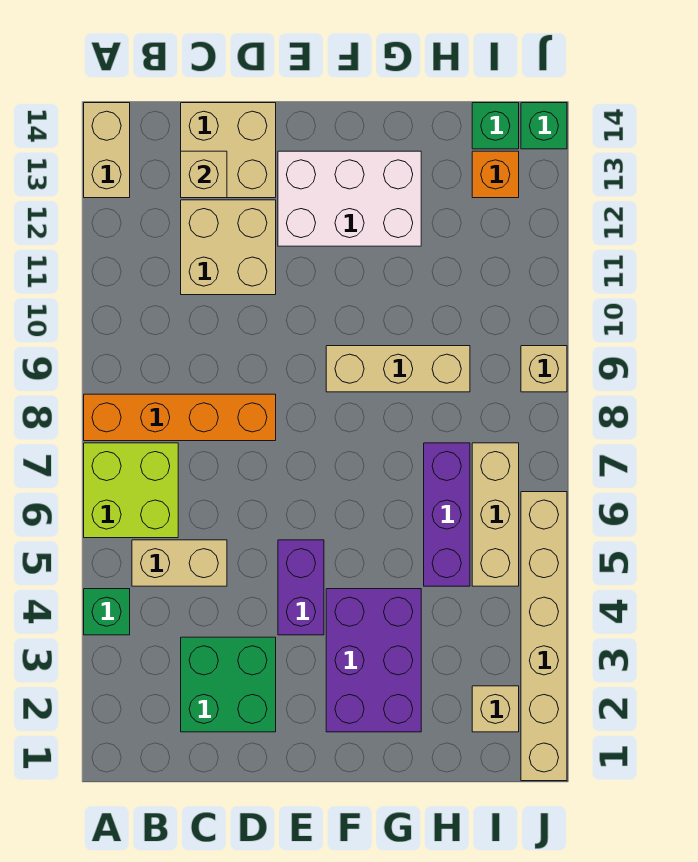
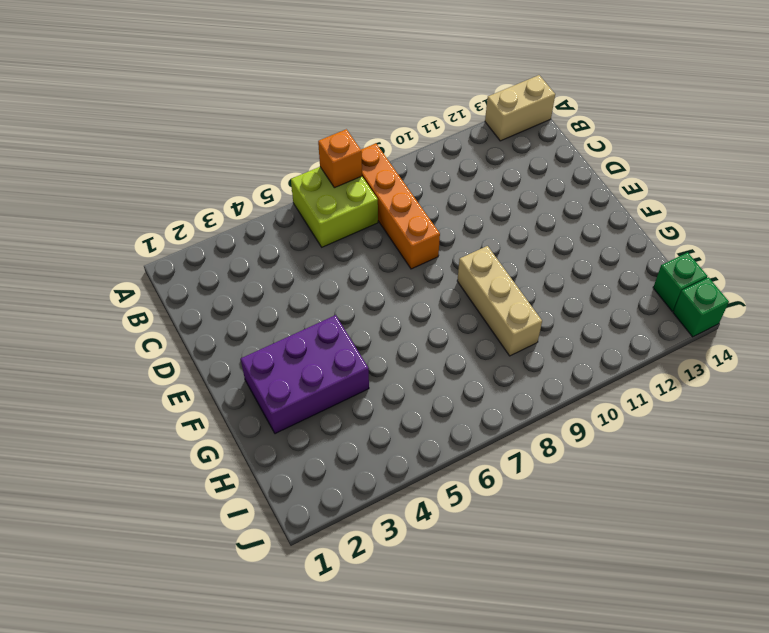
orange 1x1 brick [318,129,362,188] -> orange 1x1 brick moved to [472,151,519,198]
none -> green 1x1 brick [84,589,130,635]
none -> tan 1x2 brick [132,540,227,586]
none -> green 2x2 brick [181,637,276,732]

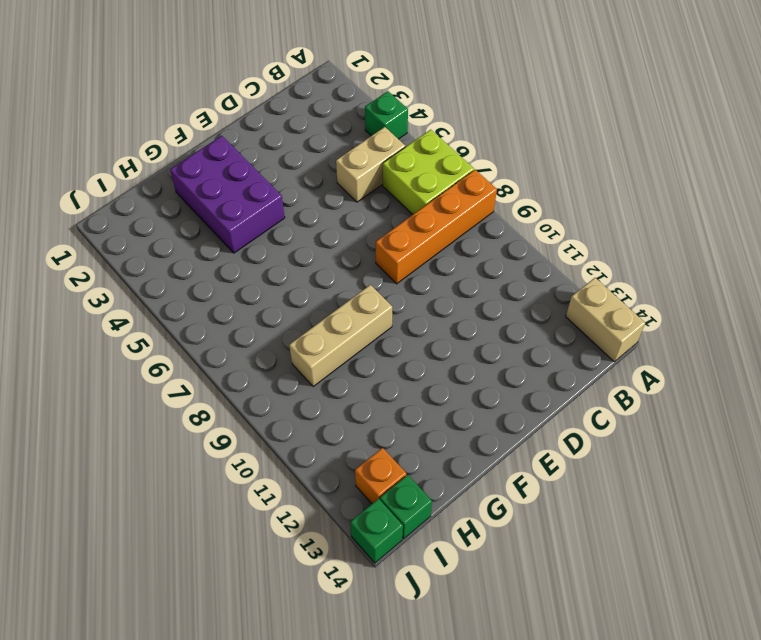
none -> green 2x2 brick [181,637,276,732]
none -> tan 2x2 brick [181,200,276,295]
none -> tan 2x2 brick [181,103,276,198]

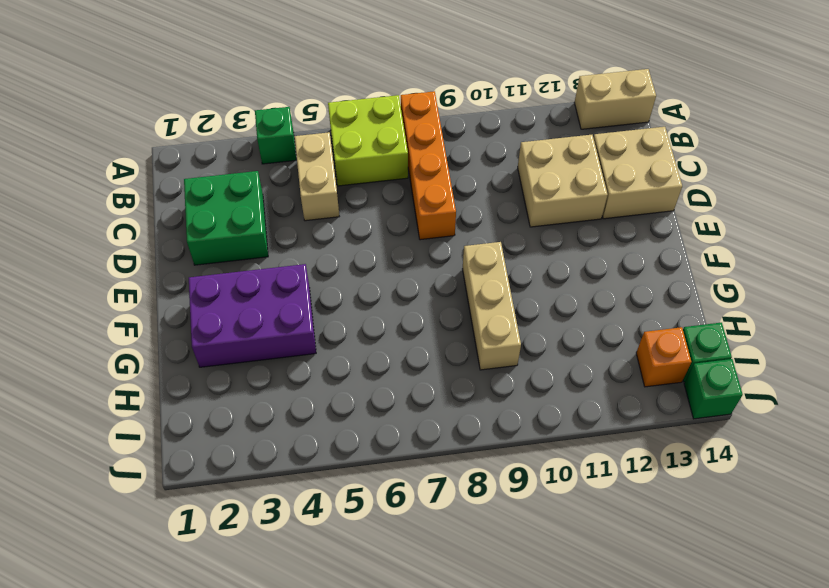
none -> purple 1x2 brick [278,540,324,635]
none -> white 2x3 brick [278,151,421,246]
none -> purple 1x3 brick [424,443,470,586]

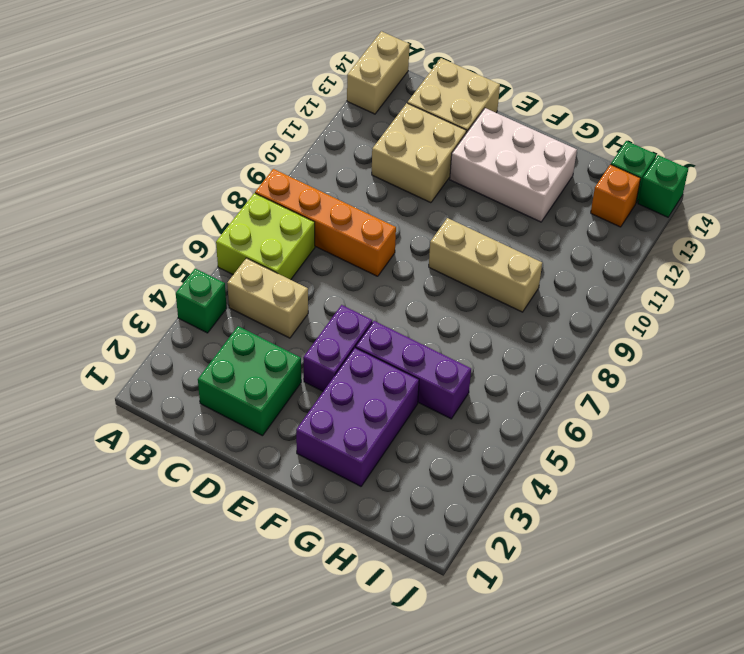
purple 1x3 brick [356,321,471,419] -> purple 1x3 brick turned to [424,443,470,586]
none -> tan 1x1 brick [472,686,519,732]
none -> tan 1x3 brick [472,443,519,586]
none -> tan 1x6 brick [521,492,567,781]

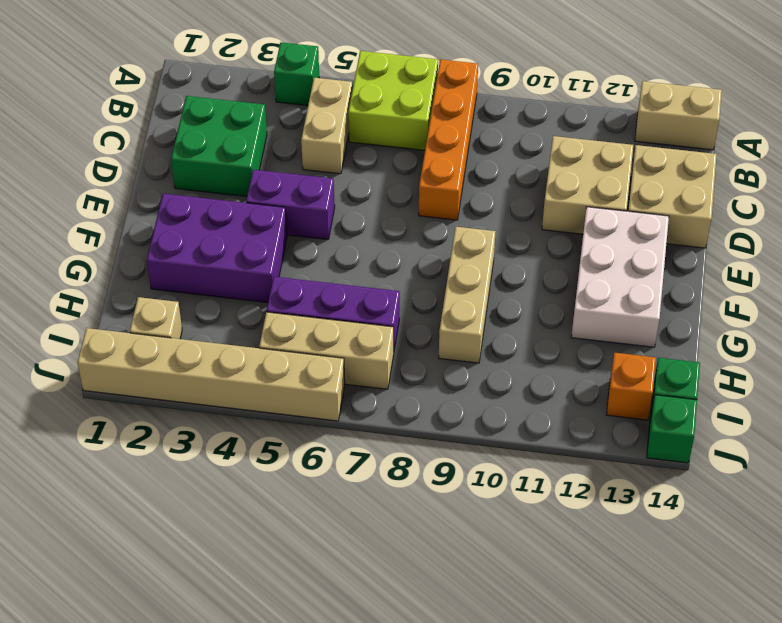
none -> tan 1x1 brick [521,346,567,392]
none -> tan 1x1 brick [181,151,227,198]

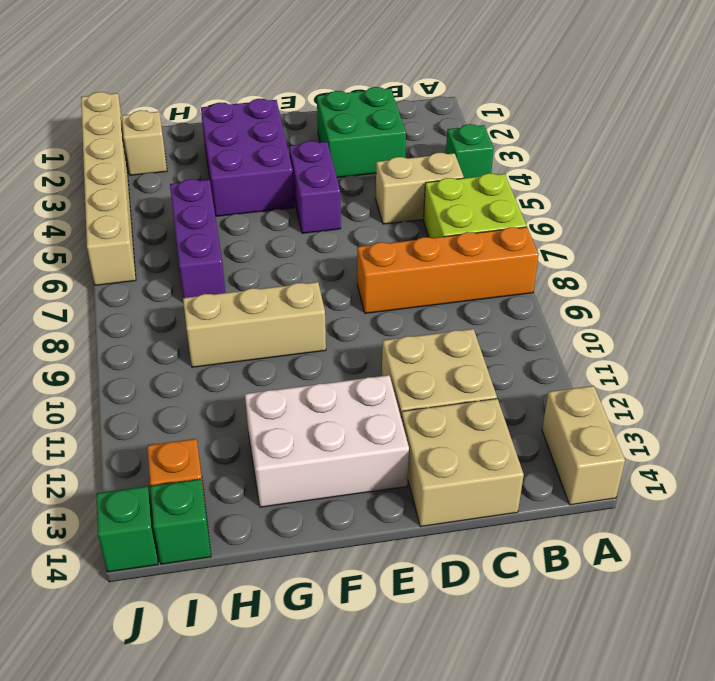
none -> tan 1x3 brick [472,443,519,586]
none -> tan 1x1 brick [521,346,567,392]
none -> tan 1x1 brick [181,151,227,198]

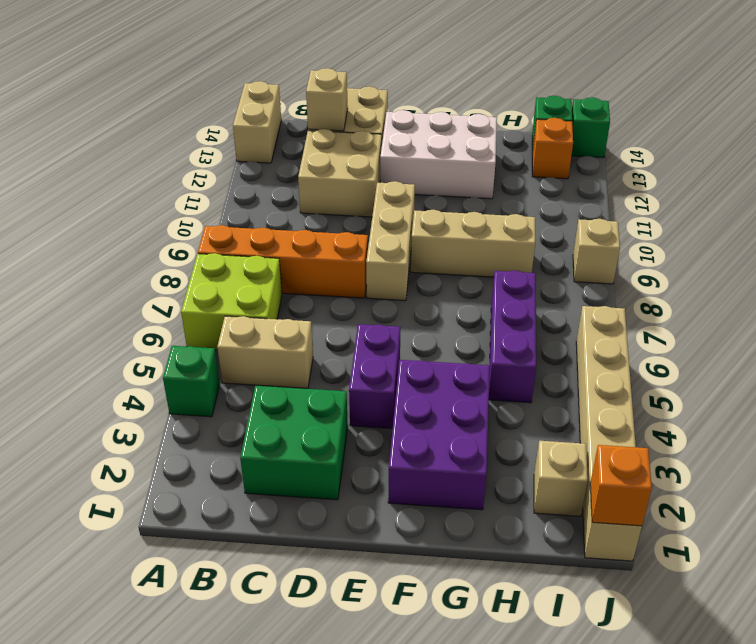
tan 1x3 brick [366,181,415,301] -> tan 1x3 brick moved to [472,443,519,586]
orange 1x1 brick [590,445,652,526] -> none

